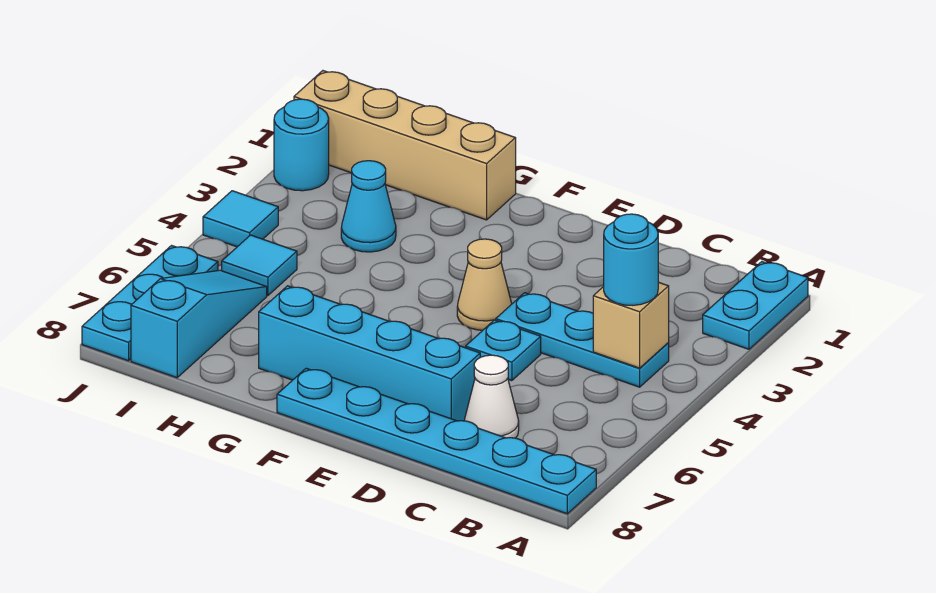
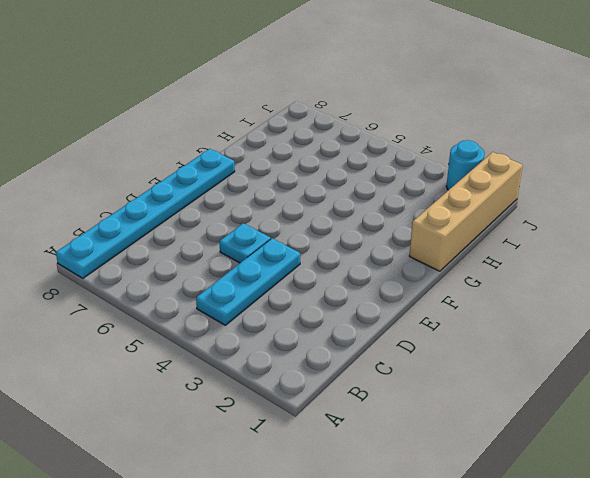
none -> cyan 1x2 plate [703,262,808,349]
none -> white 1x1 cone [464,355,519,438]
none -> cyan 1x4 brick [259,286,480,421]

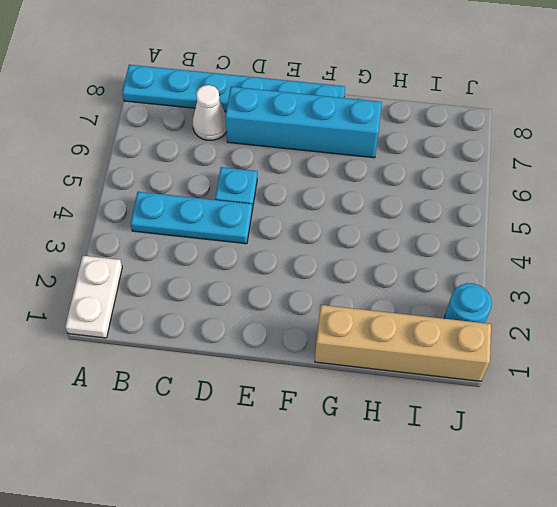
white 1x2 plate [65,256,122,338] -> cyan 1x2 plate [703,262,808,349]
none -> tan 1x1 cone [457,239,512,330]
none -> cyan 1x1 cone [341,161,396,252]
none -> cyan 1x1 tile [222,235,297,295]

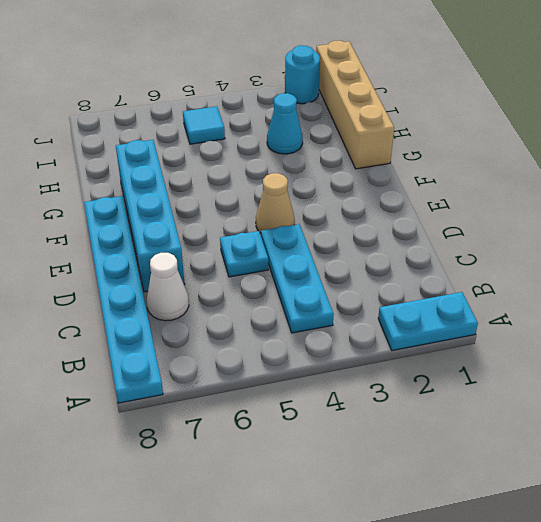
none -> cyan 1x3 slope [131,270,267,378]
none -> cyan 1x1 tile [203,191,278,247]
none -> cyan 1x3 plate [82,246,218,361]

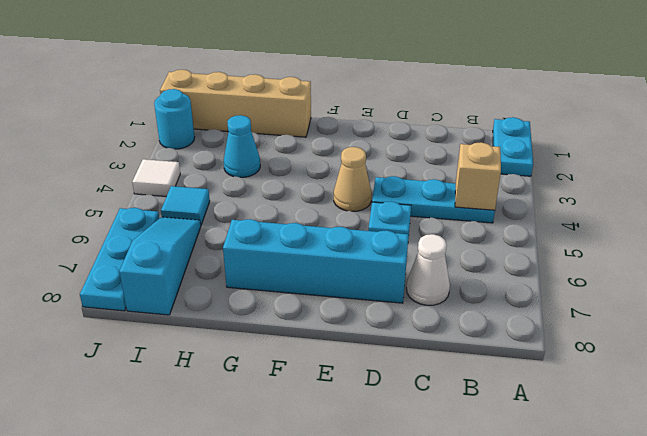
white 1x1 tile [132,159,180,197] -> cyan 1x1 tile [203,191,278,247]
none -> cyan 1x6 plate [277,368,596,514]
none -> cyan 1x1 round brick [604,214,658,305]

